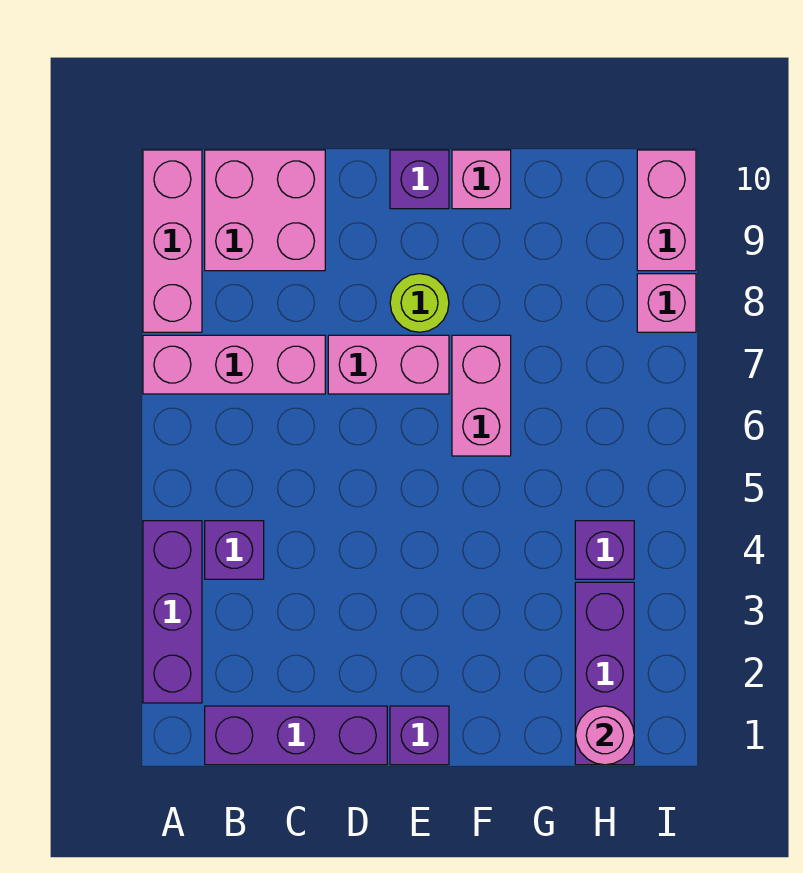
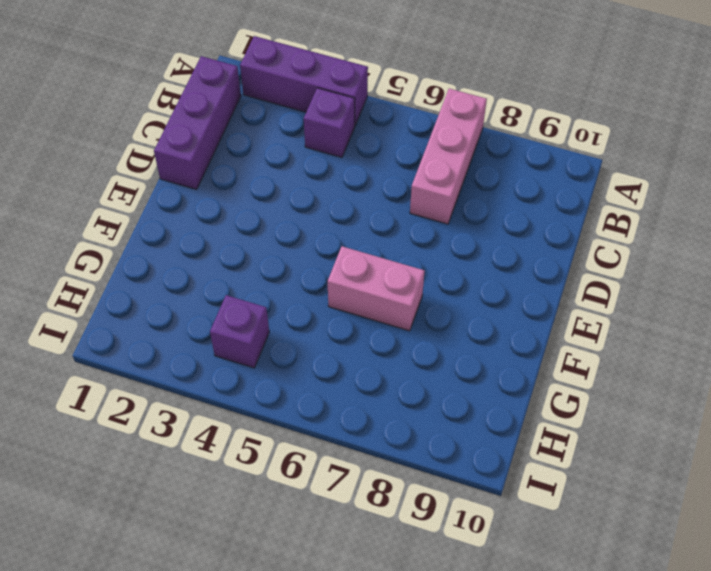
none -> pink 1x3 brick [143,150,202,332]
none -> pink 2x2 brick [205,150,325,271]
none -> pink 1x2 brick [328,335,449,394]

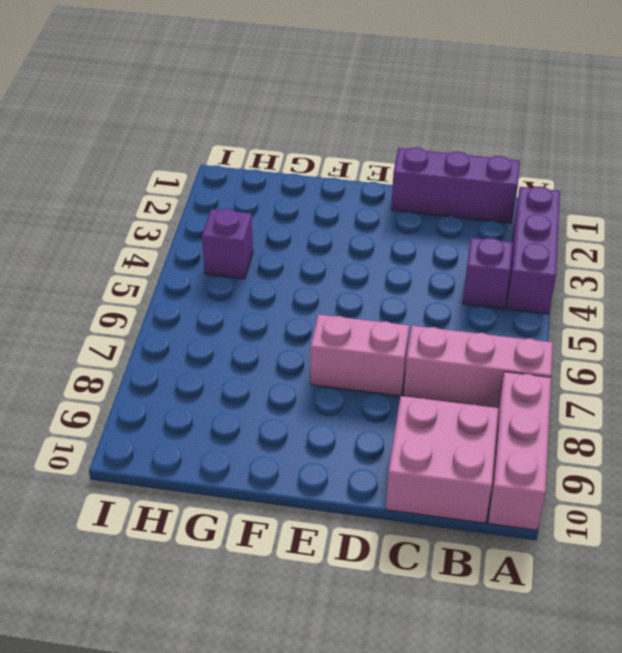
none -> purple 1x1 brick [390,706,449,765]
none -> lime 1x1 round brick [390,274,449,332]
none -> purple 1x1 brick [390,150,449,209]

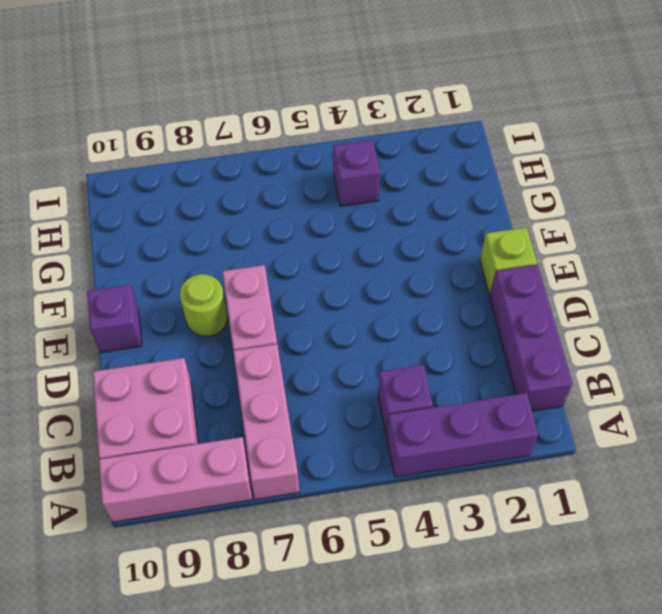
lime 1x1 brick [480,228,537,295] -> purple 1x1 brick [390,706,449,765]
none -> pink 1x2 brick [452,335,511,456]
none -> pink 1x1 brick [452,150,511,209]
none -> purple 1x3 brick [575,582,634,765]

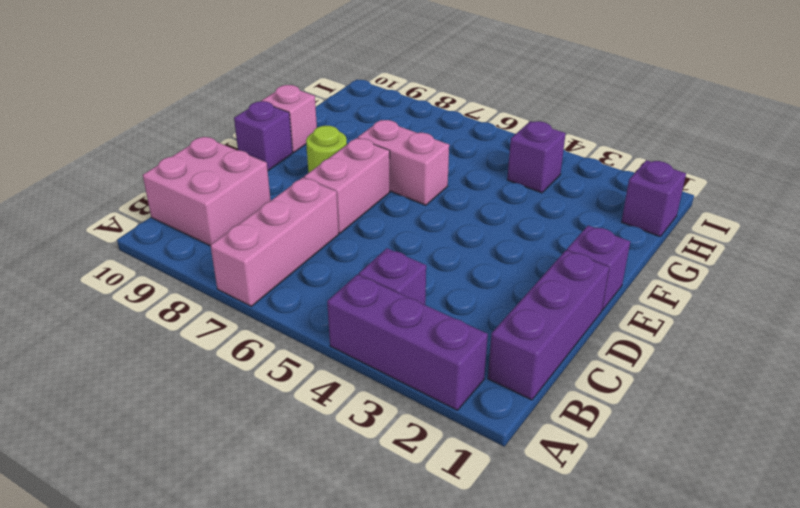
purple 1x1 brick [621,160,686,237] -> purple 1x3 brick [575,582,634,765]
none -> pink 1x3 brick [143,150,202,332]
none -> pink 1x1 brick [637,274,696,332]
none -> pink 1x2 brick [637,150,696,271]

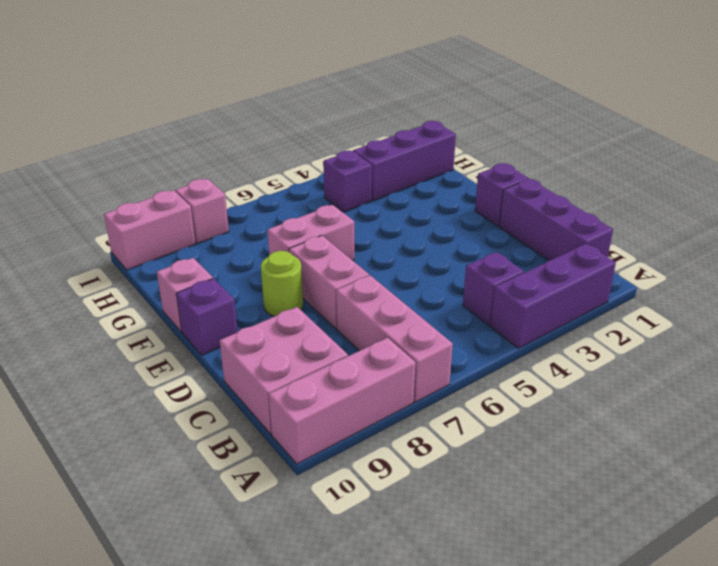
none -> pink 1x1 round brick [575,706,634,765]

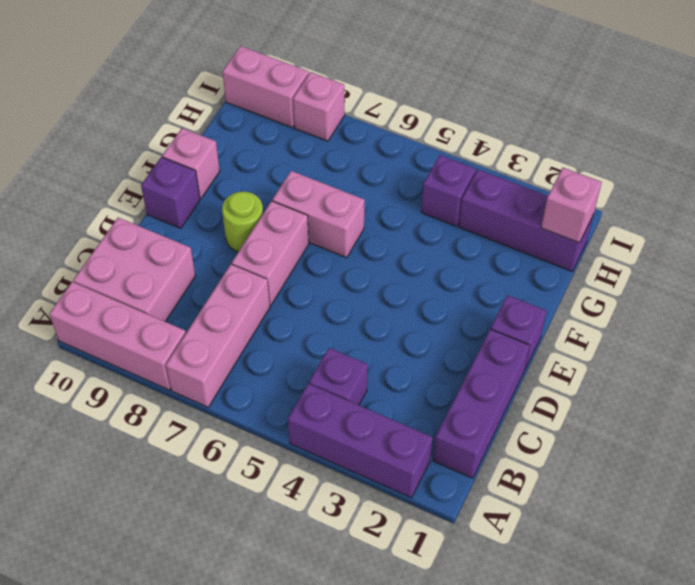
pink 1x1 brick [541,168,602,243] -> pink 1x1 round brick [575,706,634,765]

